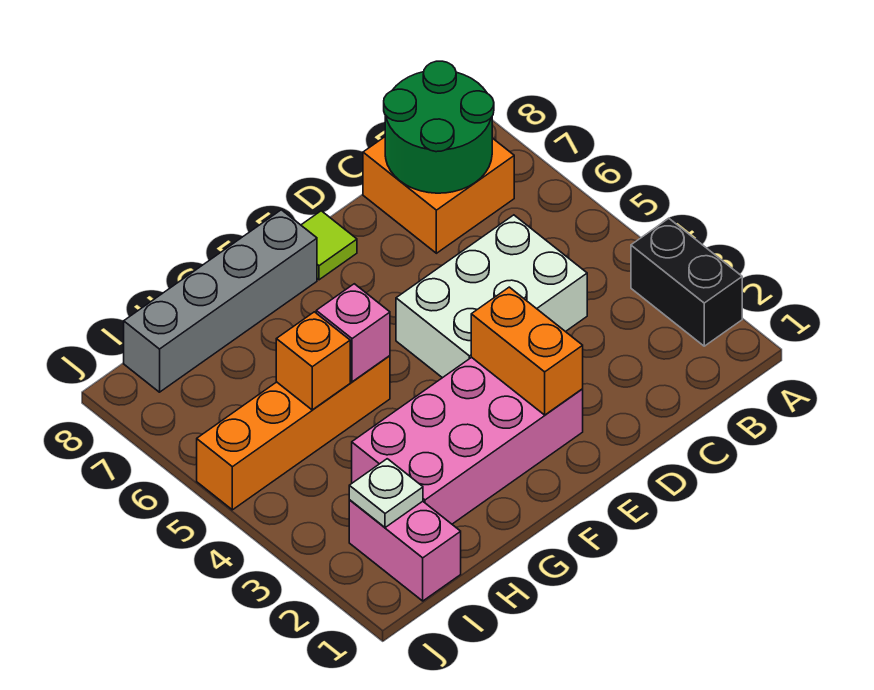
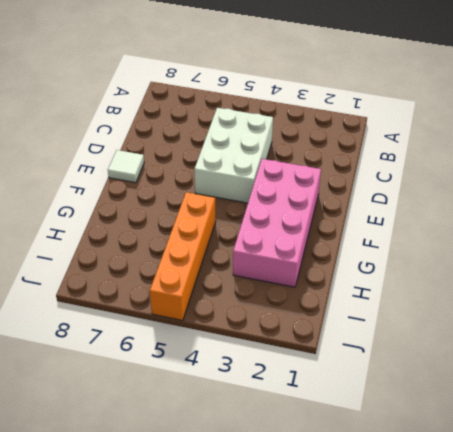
white 1x1 tile [108,150,144,183] -> lime 1x1 tile [301,211,357,280]
none -> black 1x2 brick [631,218,742,346]
none -> orange 2x2 brick [363,137,514,253]
none -> grey 1x4 brick [124,210,317,392]

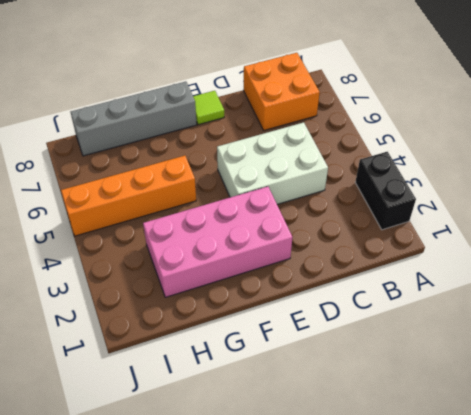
none -> pink 1x2 brick [349,500,461,601]
none -> green 2x2 round brick [384,61,494,193]
none -> orange 1x2 brick [471,287,583,415]

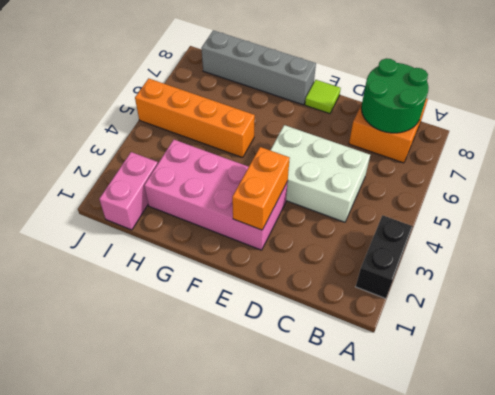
none -> pink 1x1 brick [316,284,390,382]
none -> orange 1x1 brick [276,312,350,410]
none -> white 1x1 plate [349,459,423,528]

